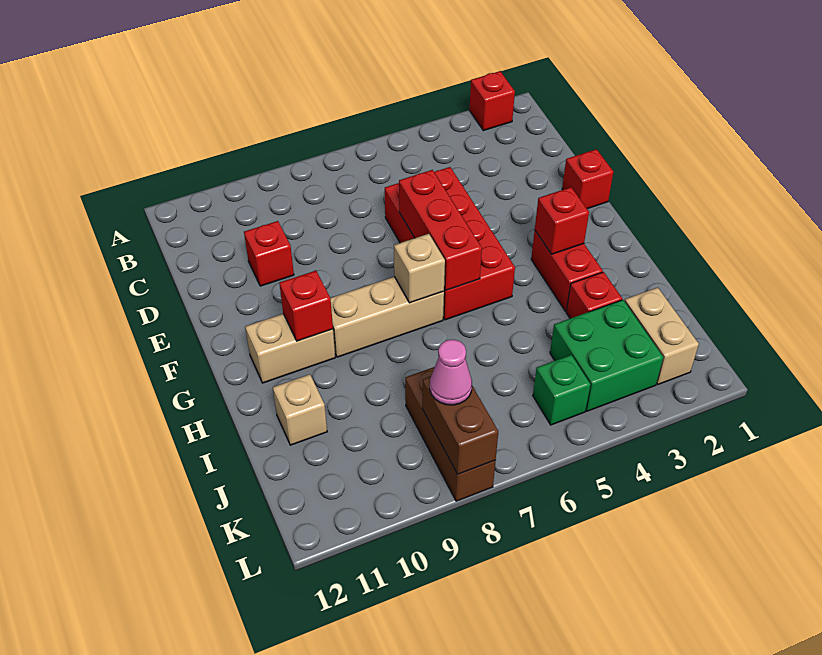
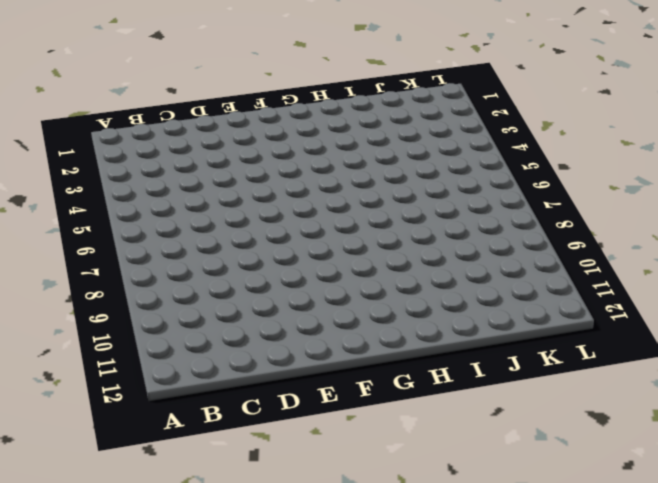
none -> red 1x1 brick [469,71,515,131]
none -> red 2x4 brick [385,167,515,320]
none -> red 1x1 brick [244,221,294,286]

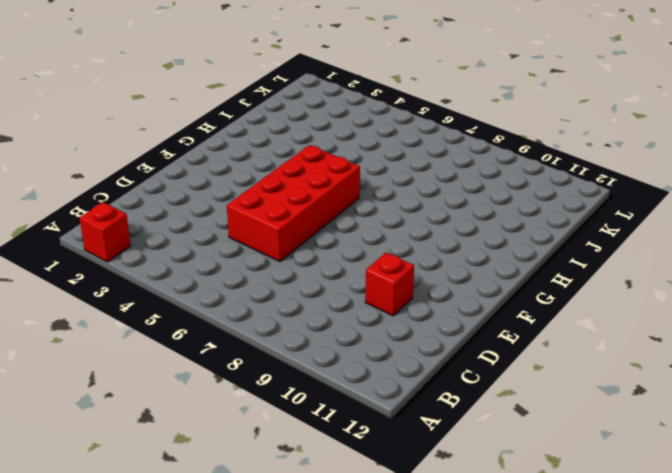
none -> red 1x1 brick [562,149,613,209]
none -> red 1x2 brick [531,231,603,311]
none -> tan 1x3 brick [331,277,444,357]

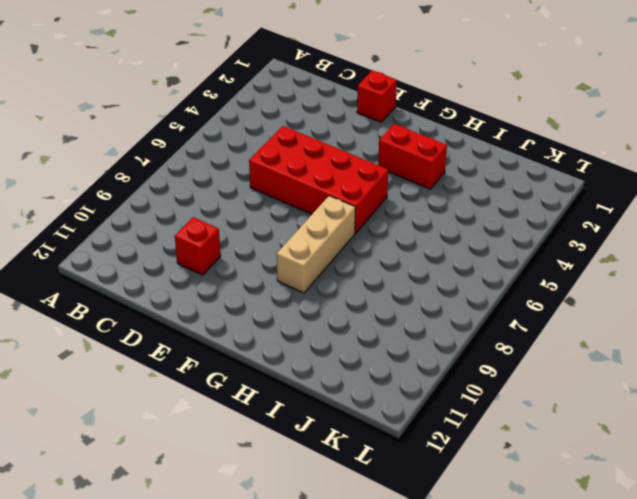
none -> red 1x1 brick [469,71,515,131]
none -> tan 1x2 brick [245,314,335,383]
none -> red 1x1 brick [566,272,622,318]

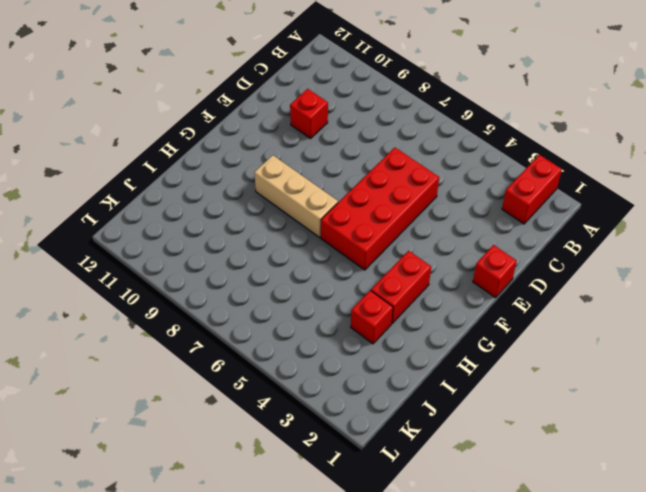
red 1x2 brick [502,155,562,224] -> red 1x1 brick [469,71,515,131]
none -> tan 1x2 brick [245,314,335,383]
none -> tan 1x1 brick [273,374,327,445]
none -> tan 1x2 brick [625,287,699,384]

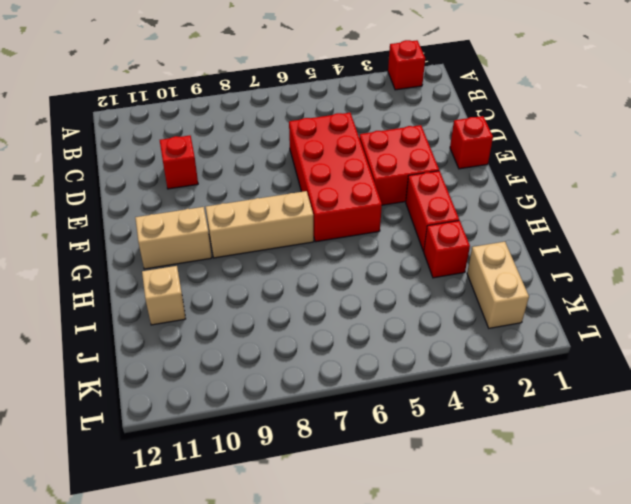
red 2x2 brick [359,125,439,205] -> none
none -> green 2x2 brick [550,300,663,411]
none -> brown 1x3 brick [405,367,496,501]
none -> green 1x1 brick [533,355,591,425]

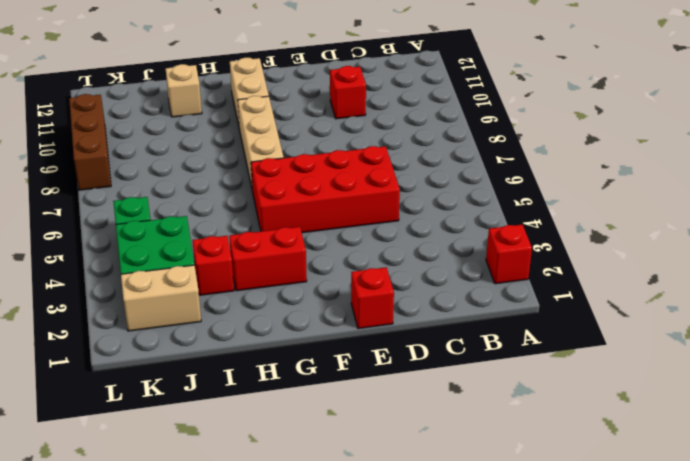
brown 1x3 brick [69,94,111,190] -> brown 1x3 brick turned to [405,367,496,501]
none -> red 1x3 brick [399,170,482,290]
none -> red 1x1 brick [535,187,589,254]
none -> tan 1x1 brick [394,234,445,303]

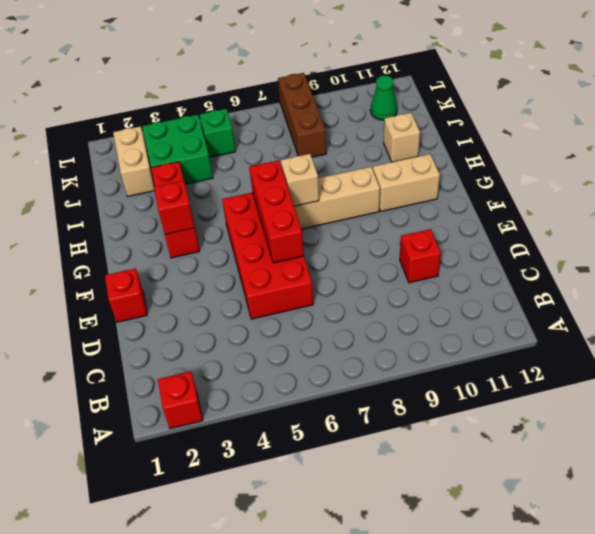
green 1x1 cone [370,76,397,120] -> none
none -> red 1x1 brick [279,271,333,341]
none -> brown 1x2 brick [422,376,498,474]
none -> pink 1x1 cone [430,339,472,405]

